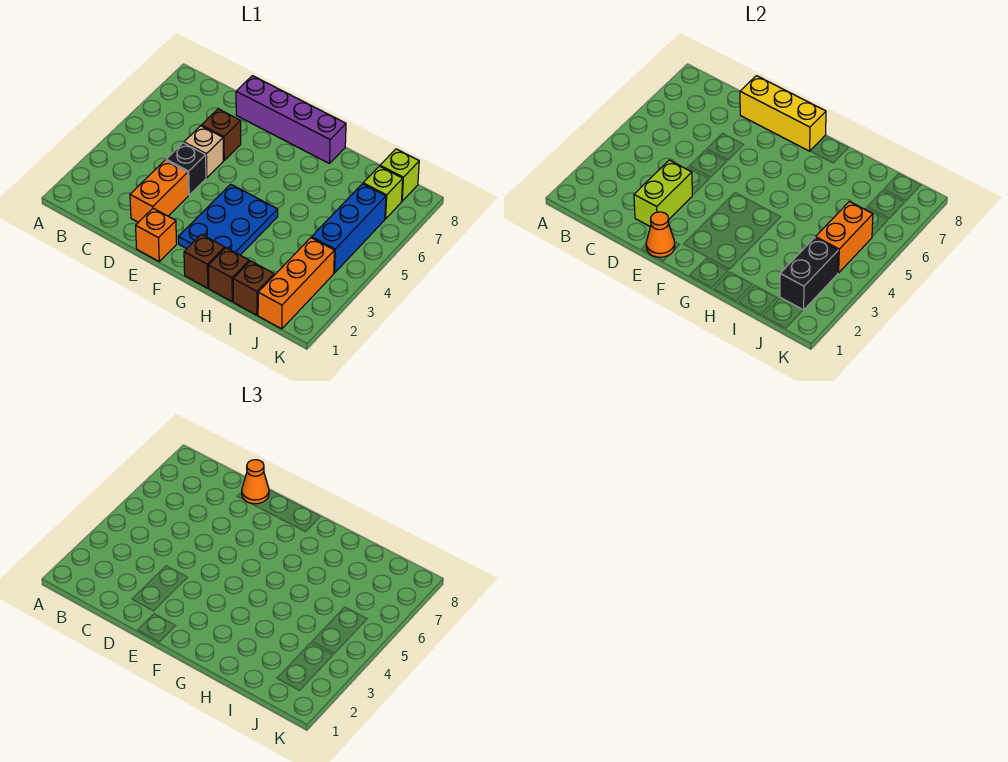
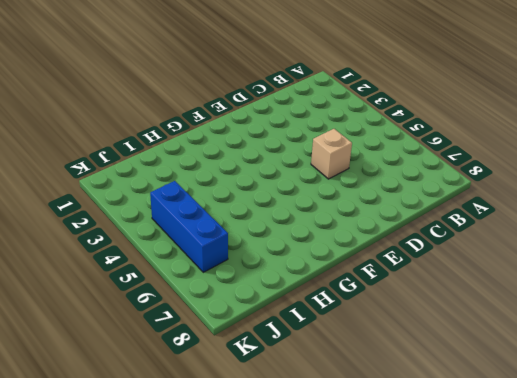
none -> orange 1x2 brick [130,160,188,222]
none -> black 1x1 brick [166,143,206,195]
none -> brown 1x1 brick [201,109,241,160]

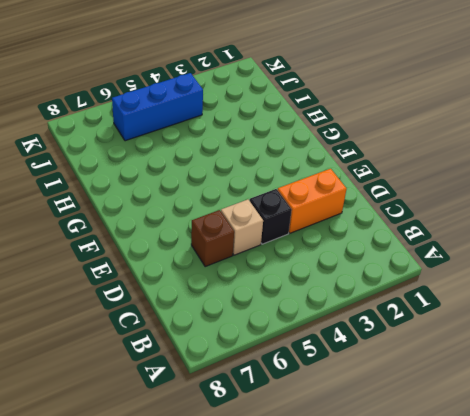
none -> purple 1x4 brick [236,76,346,163]
none -> orange 1x1 brick [136,208,177,261]
none -> blue 2x3 plate [178,184,278,255]

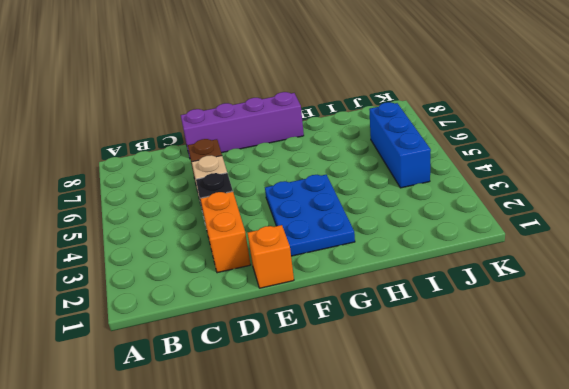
none -> brown 1x1 brick [184,234,225,288]
none -> brown 1x1 brick [209,248,249,301]
none -> brown 1x1 brick [233,261,274,315]

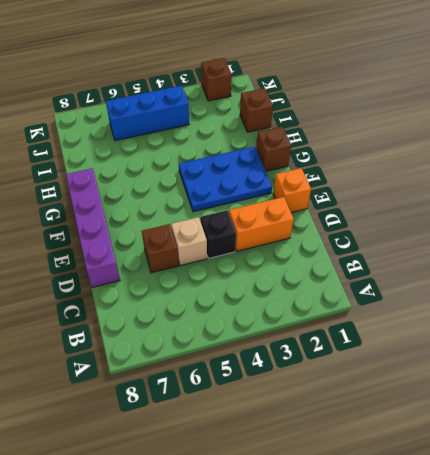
brown 1x1 brick [201,58,232,101] -> brown 1x1 brick moved to [209,248,249,301]
none -> orange 1x3 brick [258,238,334,329]
none -> lime 1x1 brick [363,166,403,219]
none -> lime 1x1 brick [380,149,419,201]

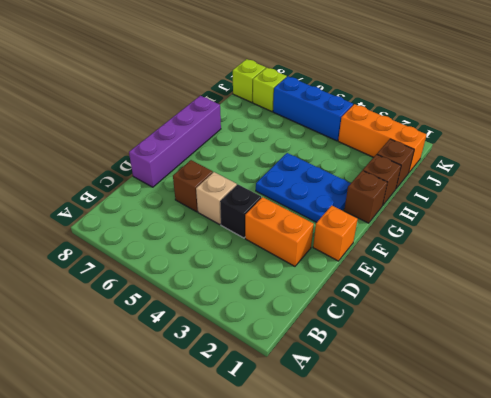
none -> lime 1x2 brick [634,160,693,227]
none -> yellow 1x3 brick [740,76,826,151]
none -> orange 1x1 cone [646,212,675,257]

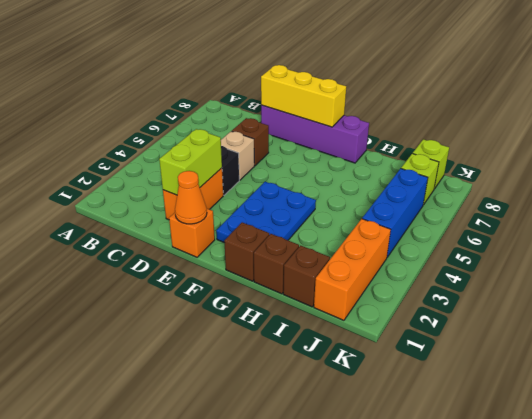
none -> black 1x2 brick [780,238,838,310]
none -> orange 1x2 brick [816,202,873,273]
none -> orange 1x1 cone [242,460,269,504]

